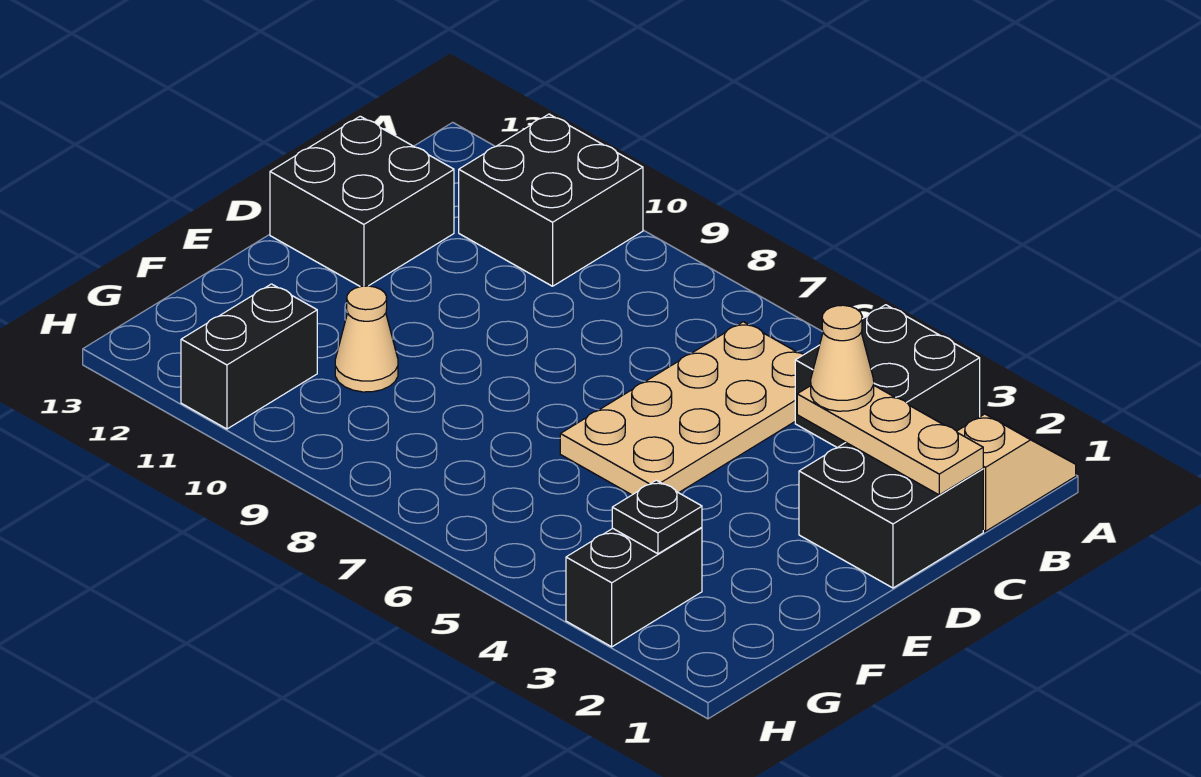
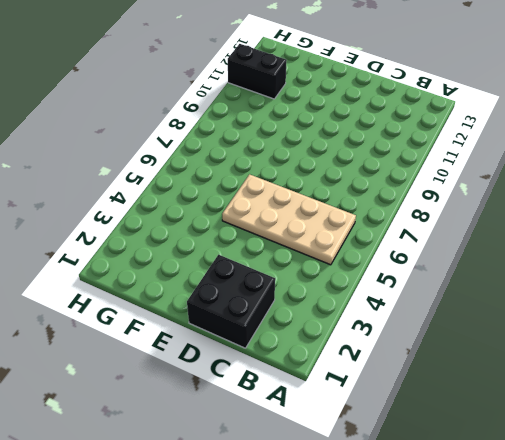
none -> tan 1x2 slope [957,414,1076,531]
none -> black 2x2 brick [795,305,980,447]
none -> black 2x2 brick [459,114,643,286]

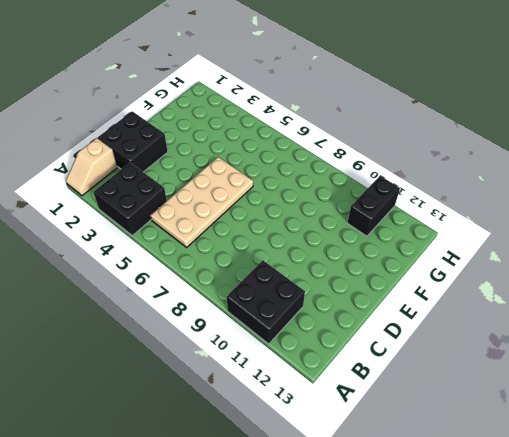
none -> black 2x2 brick [270,116,454,287]
none -> tan 1x1 cone [335,286,398,392]
none -> black 1x2 brick [566,528,702,647]

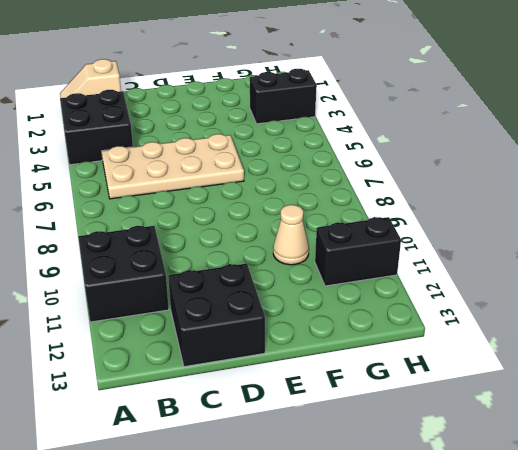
none -> black 2x2 brick [799,443,983,588]
none -> tan 1x3 plate [797,386,983,495]
none -> black 1x1 plate [612,480,702,554]

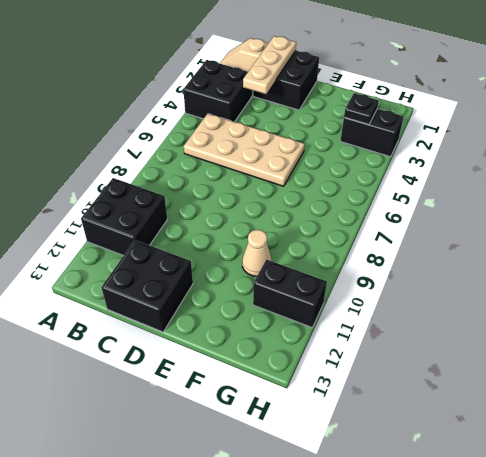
none -> tan 1x1 cone [811,305,874,411]

